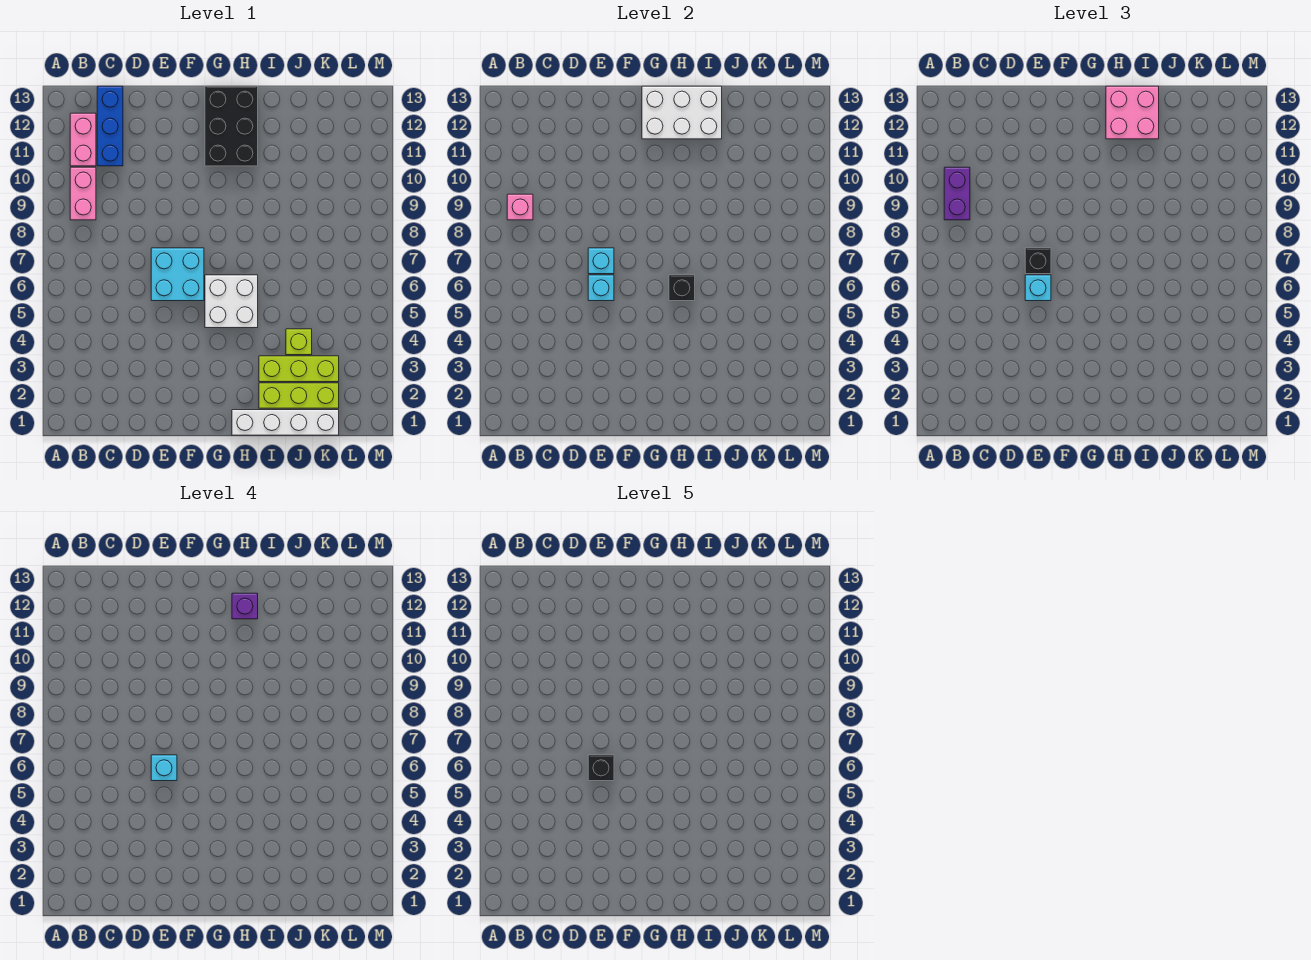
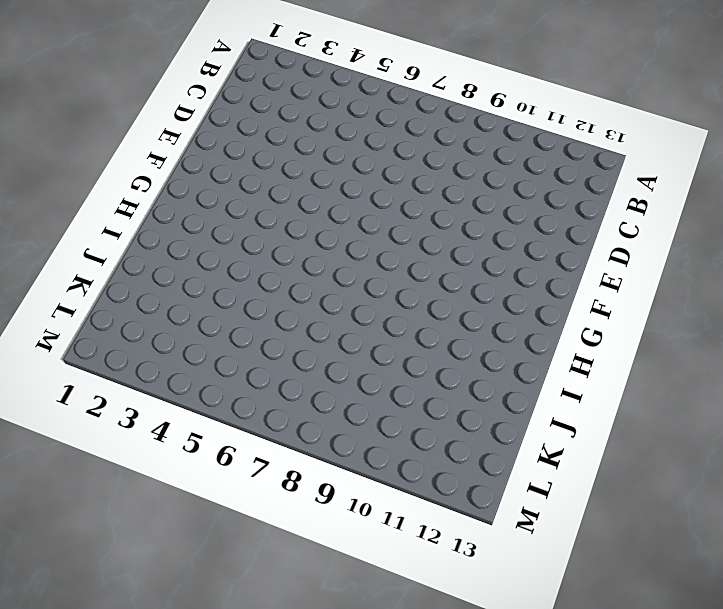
none -> pink 1x2 brick [70,167,96,220]
none -> pink 1x2 brick [70,113,96,166]
none -> blue 1x3 brick [97,86,123,166]

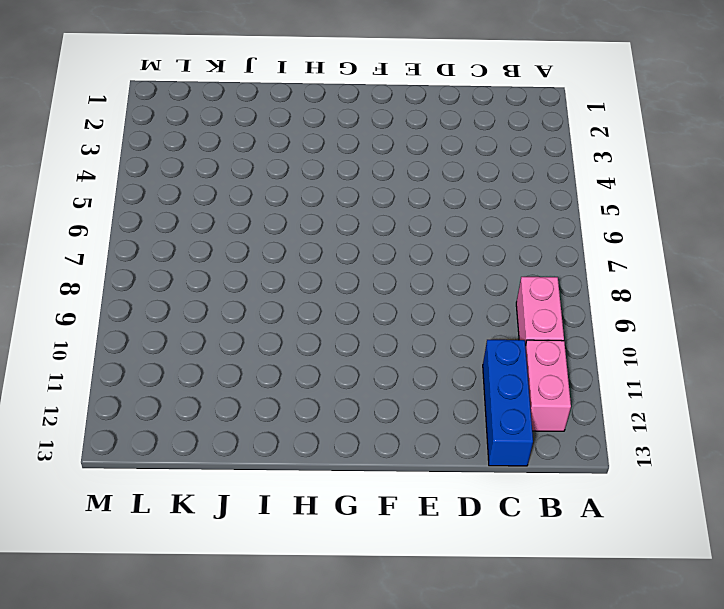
none -> cyan 2x2 brick [151,248,204,301]
none -> white 2x2 brick [205,275,258,328]
none -> black 2x3 brick [205,86,258,166]

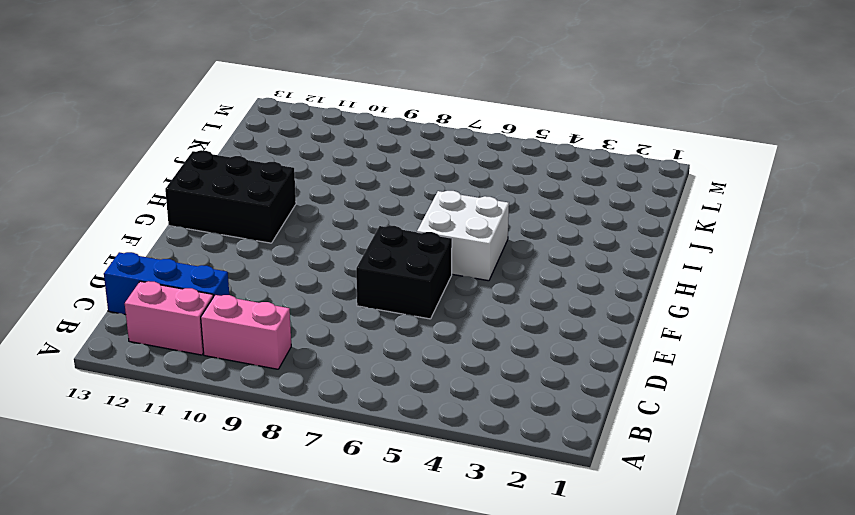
black 2x2 brick [356,226,452,319] -> cyan 2x2 brick [151,248,204,301]
none -> white 1x4 brick [232,410,339,435]
none -> lime 1x3 brick [259,383,339,408]
none -> lime 1x3 brick [259,356,339,382]

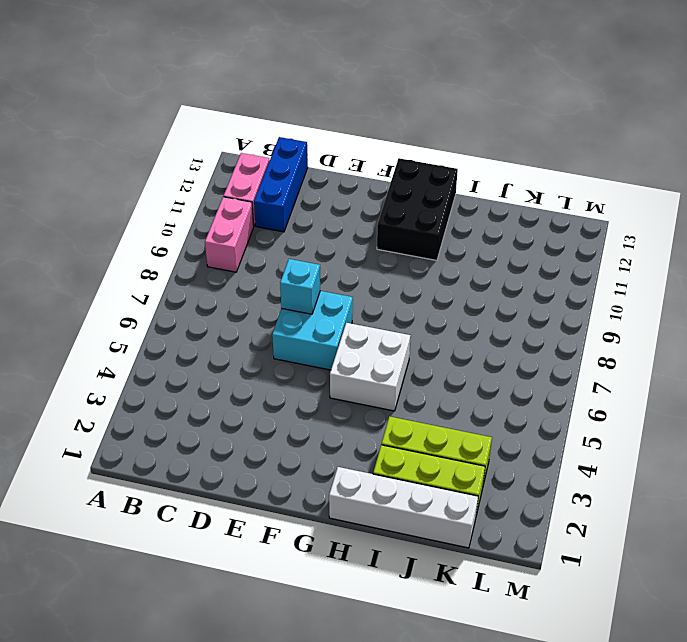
none -> lime 1x1 brick [286,329,312,355]
none -> pink 1x1 brick [507,194,533,220]
none -> cyan 1x1 brick [588,275,614,301]

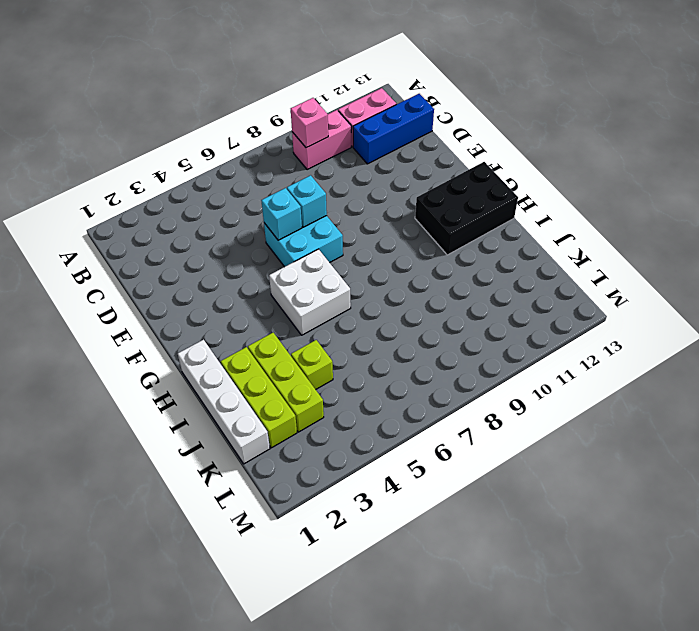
none -> white 2x3 brick [642,86,722,139]
none -> black 1x1 brick [669,275,695,301]
none -> purple 1x2 brick [944,167,970,220]

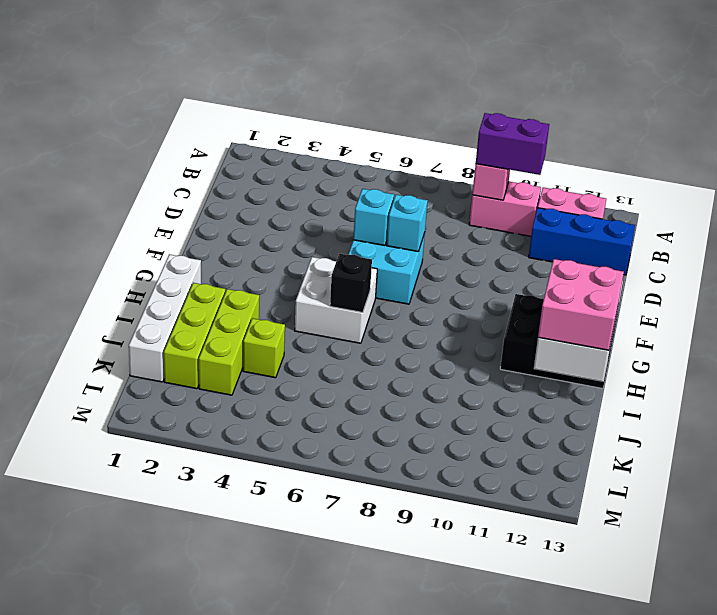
none -> cyan 1x1 brick [1025,275,1051,301]
none -> black 1x1 brick [1025,248,1051,274]
none -> cyan 1x1 brick [151,755,177,781]

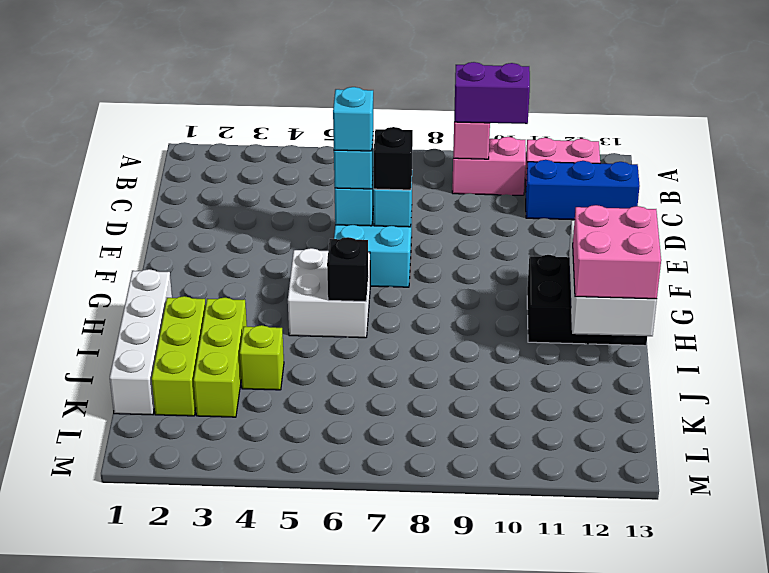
none -> purple 1x1 brick [232,593,258,619]
none -> black 1x1 brick [588,755,614,781]

